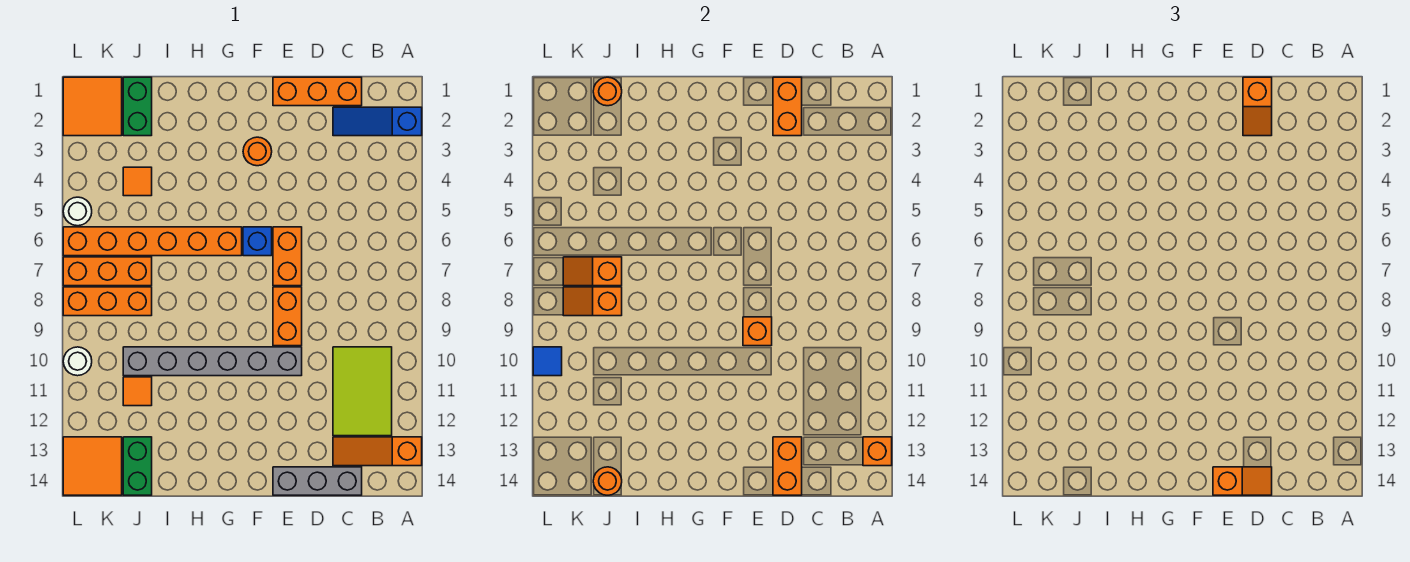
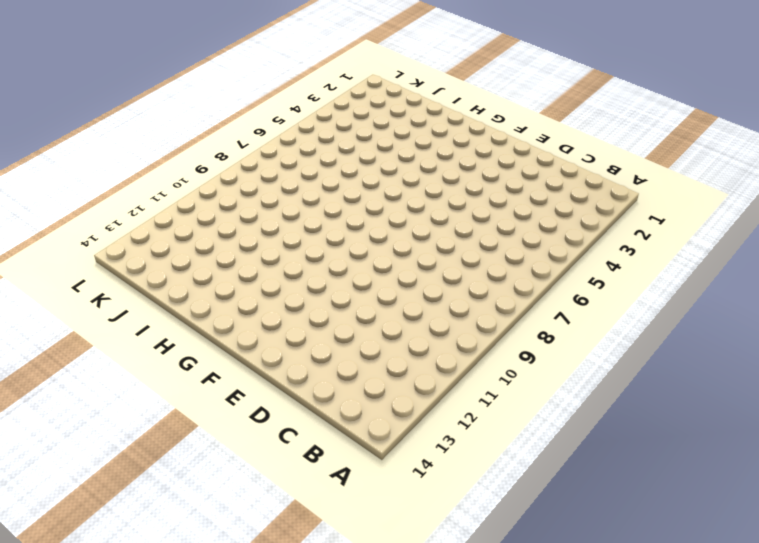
none -> blue 1x3 slope [333,107,422,136]
none -> orange 1x3 slope [333,437,422,466]
none -> lime 2x3 tile [333,347,392,436]
none -> orange 1x3 brick [273,77,362,106]

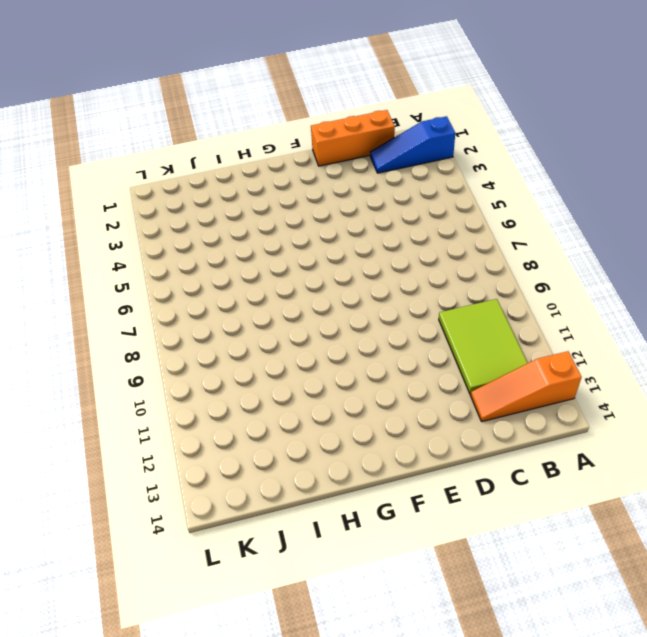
none -> grey 1x3 brick [273,467,362,495]
none -> orange 1x2 brick [273,227,302,286]
none -> orange 1x2 brick [273,287,302,346]
none -> grey 1x6 brick [123,347,302,376]

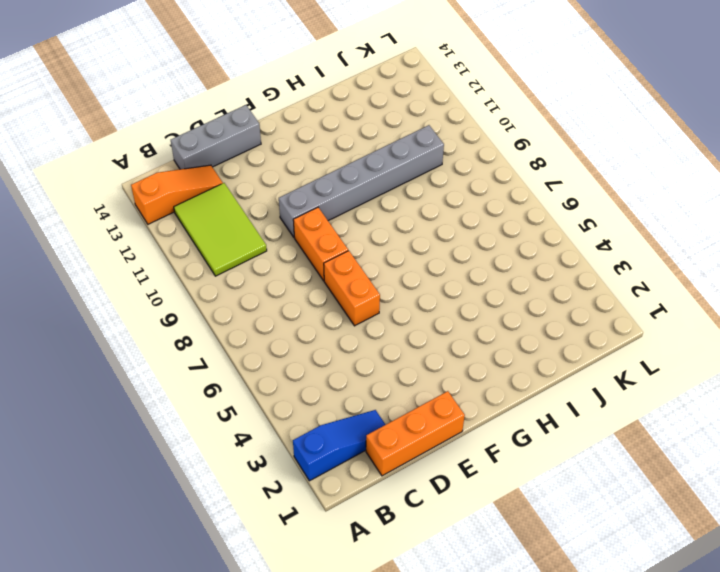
none -> orange 1x1 round brick [243,137,272,166]
none -> blue 1x1 brick [243,227,272,256]
none -> orange 1x6 brick [63,227,242,256]
none -> green 1x2 brick [123,77,152,136]

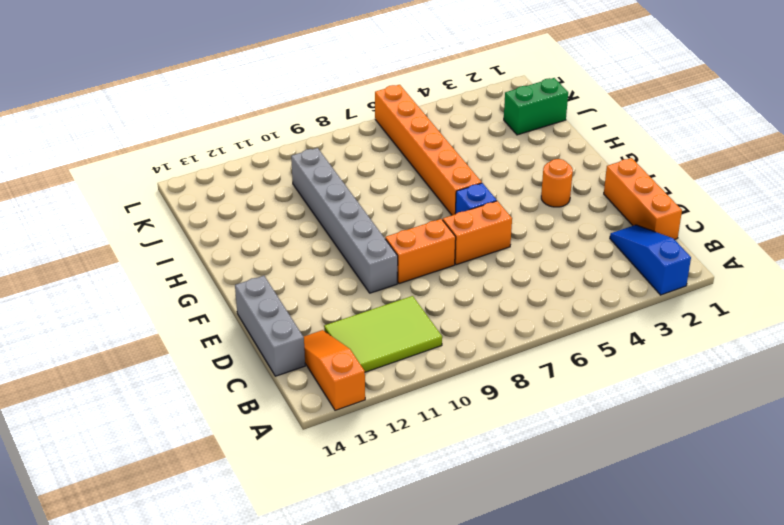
none -> orange 1x1 tile [123,167,152,196]
none -> orange 1x3 brick [63,257,152,286]
none -> orange 1x3 brick [63,287,152,316]
none -> orange 1x1 tile [123,377,152,406]

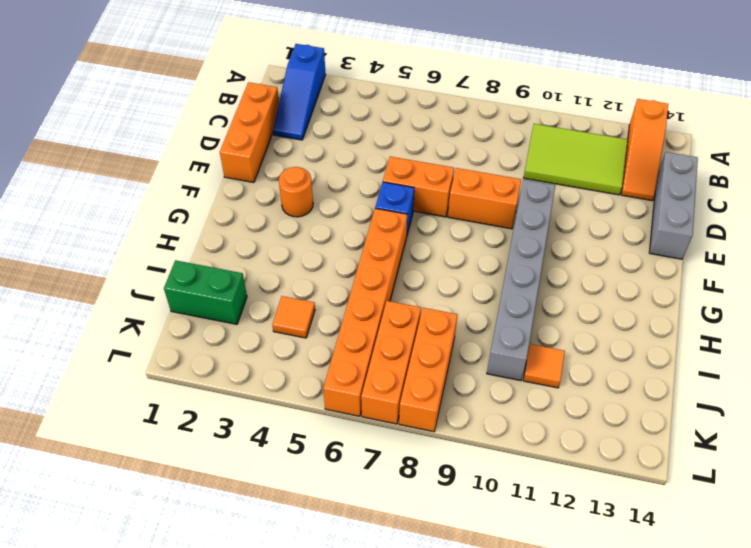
none -> green 1x2 brick [123,437,152,495]
none -> orange 2x2 tile [63,77,122,136]
none -> orange 2x2 tile [63,437,122,495]
none -> white 1x1 round brick [63,197,92,226]

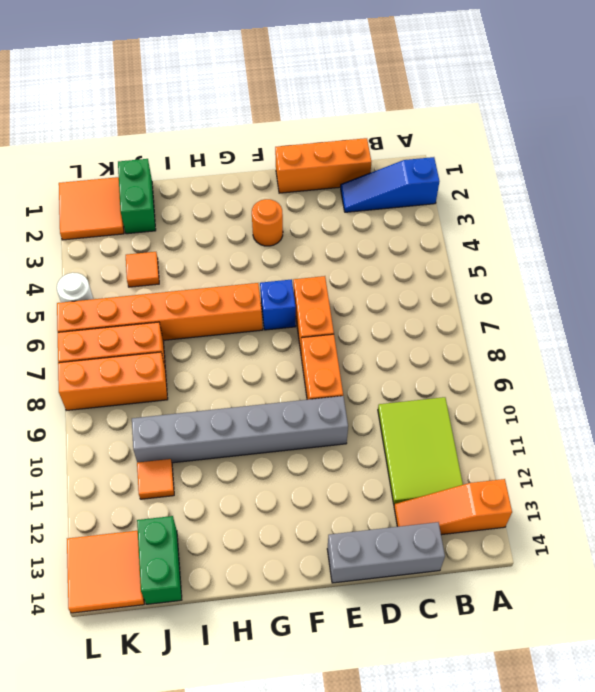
none -> white 1x1 round brick [63,347,92,376]
none -> orange 1x1 brick [863,437,892,466]
none -> orange 1x2 brick [773,77,802,136]
none -> orange 1x2 brick [773,437,802,495]

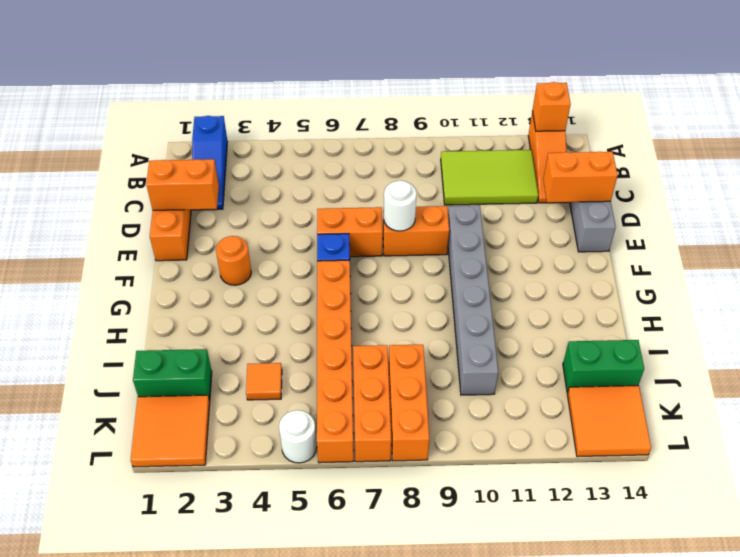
white 1x1 round brick [384,181,417,231] -> white 1x1 round brick moved to [63,347,92,376]
none -> orange 1x1 tile [123,377,152,406]
none -> orange 1x1 brick [743,317,772,346]
none -> orange 1x1 round brick [593,77,622,106]
none -> orange 1x2 slope [563,257,622,286]

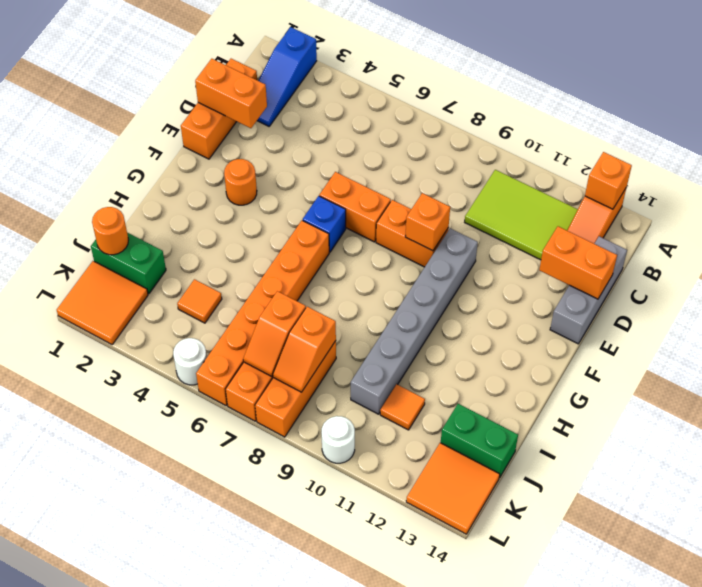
none -> orange 1x1 round brick [593,467,622,495]
none -> blue 1x1 tile [533,347,562,376]
none -> orange 1x2 slope [1243,77,1272,136]
none -> orange 1x2 slope [1213,467,1272,495]

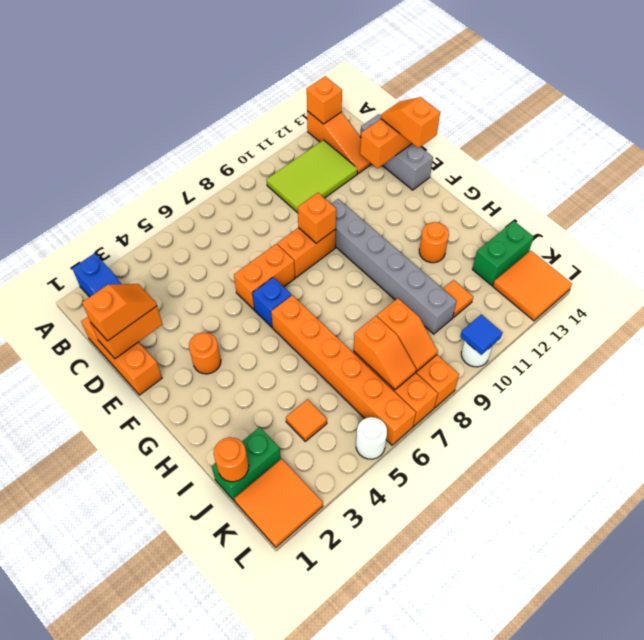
orange 1x1 round brick [419,222,449,263] -> orange 1x1 round brick moved to [593,467,622,495]

